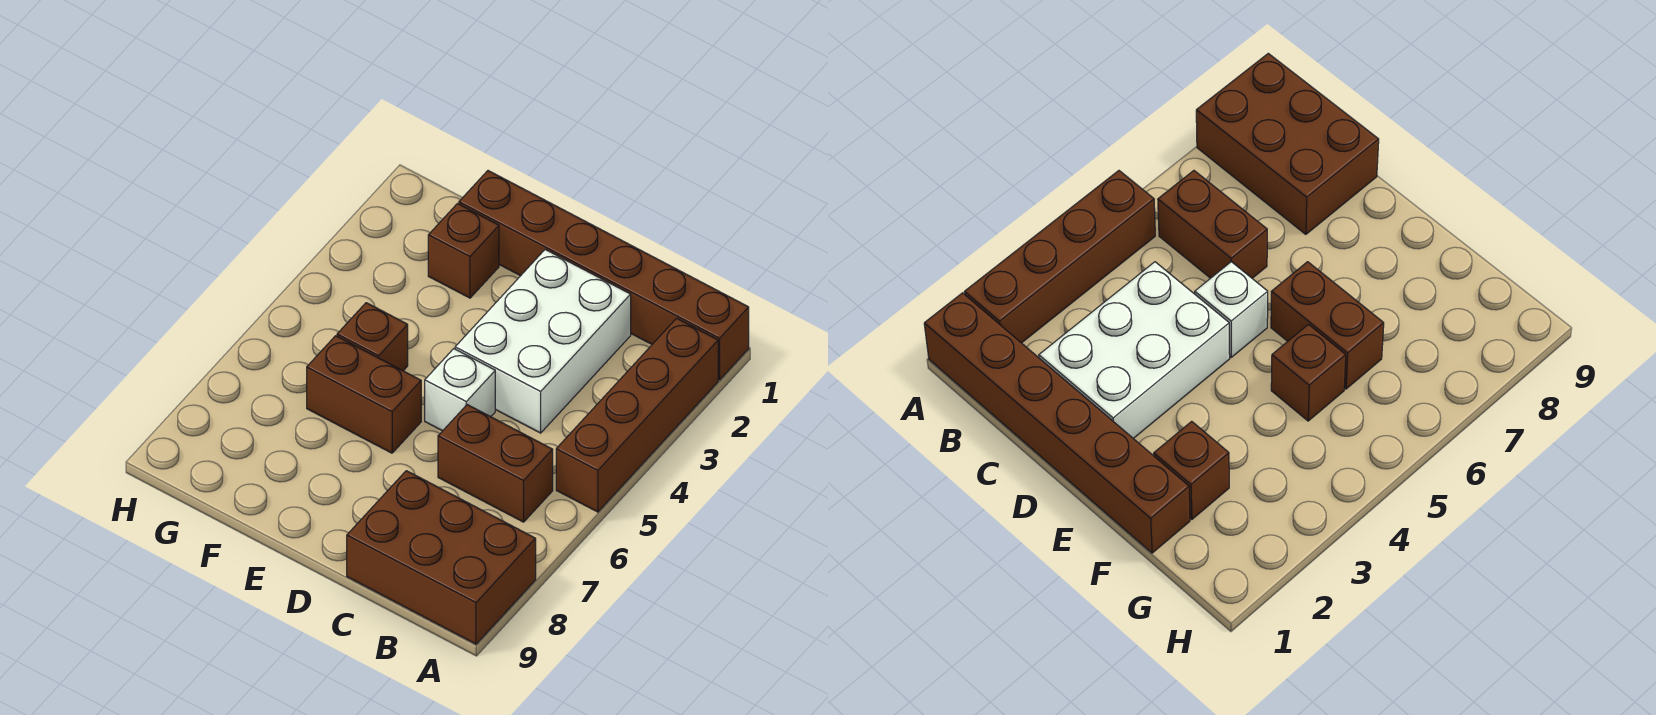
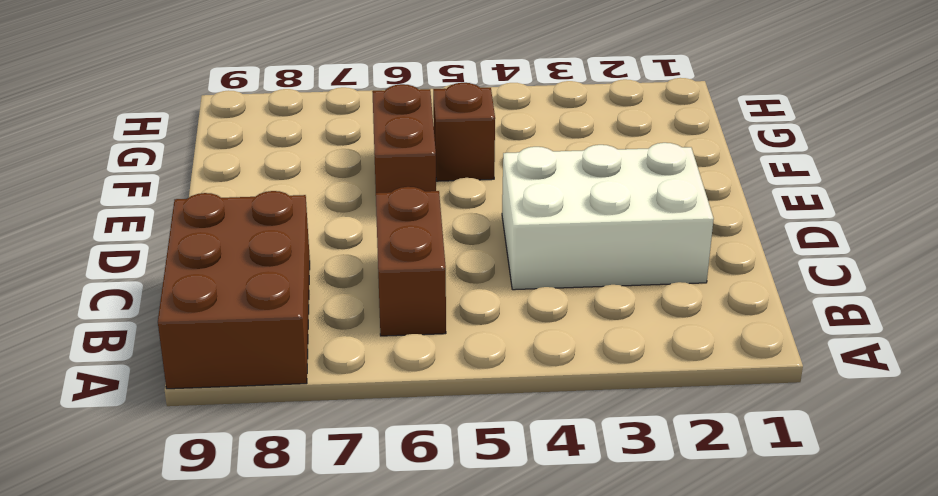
none -> brown 1x6 brick [459,171,749,380]
none -> brown 1x4 brick [556,318,718,512]

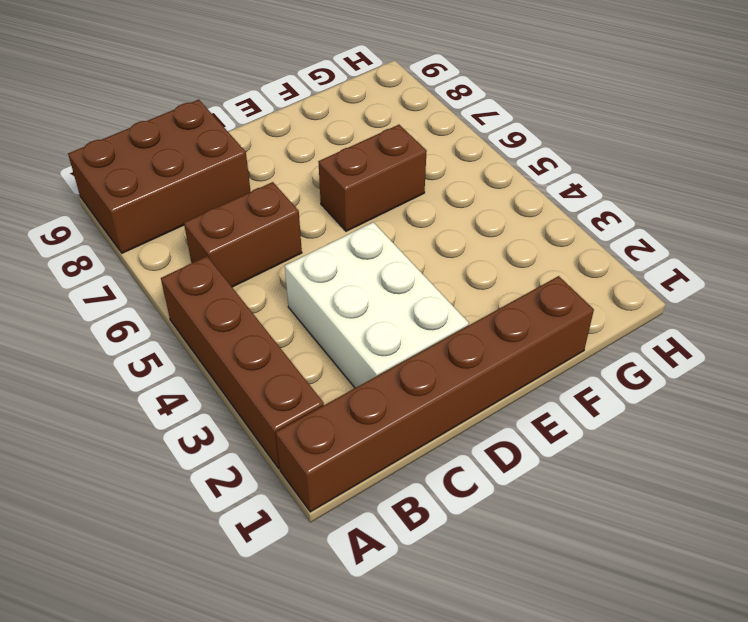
none -> white 1x1 brick [425,349,495,431]
none -> brown 1x1 brick [428,204,499,298]

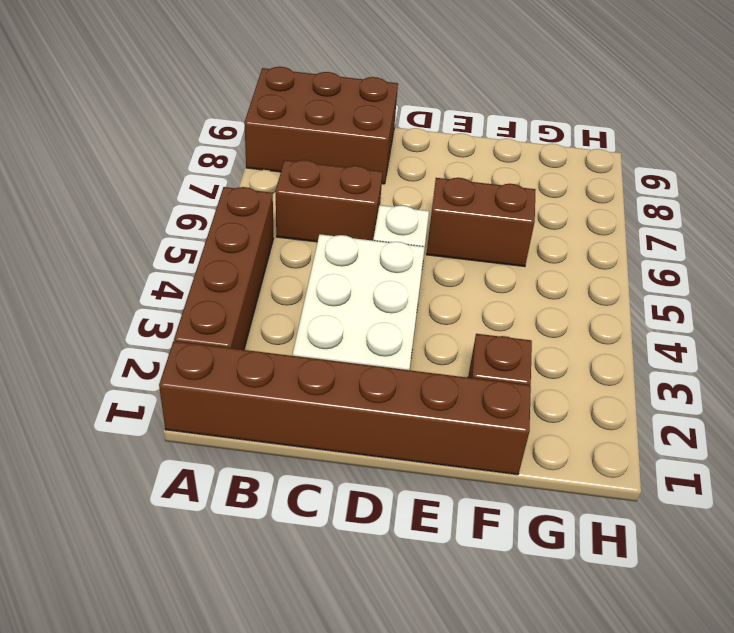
none -> brown 1x1 brick [337,303,408,371]

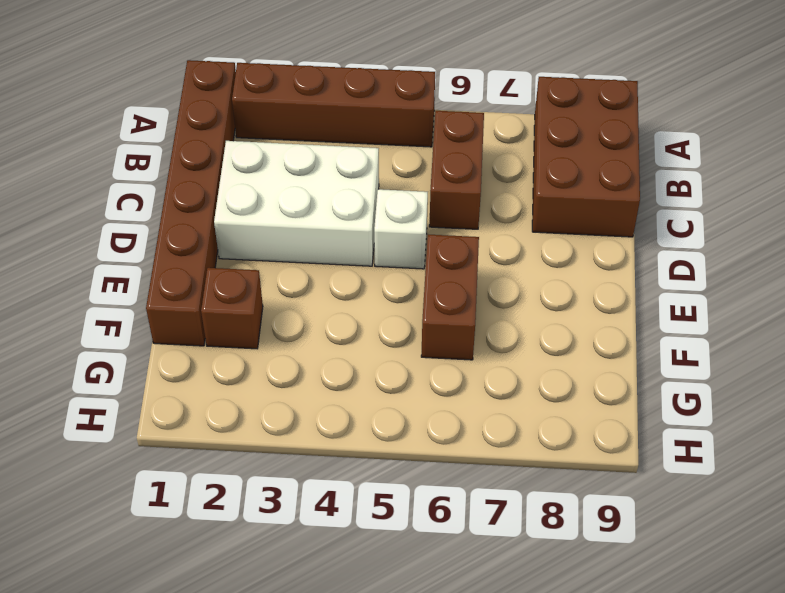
none -> brown 1x1 brick [337,303,408,371]

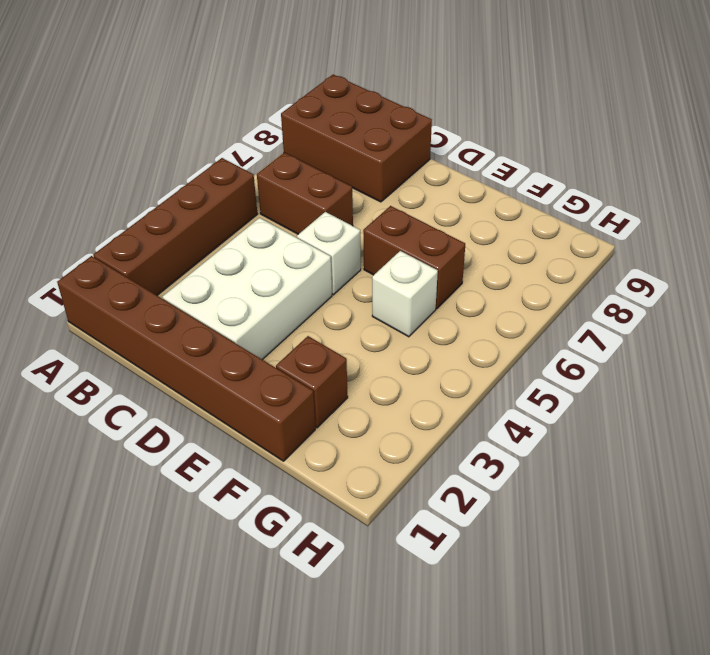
white 1x1 brick [372,251,438,337] -> brown 1x1 brick [337,303,408,371]

